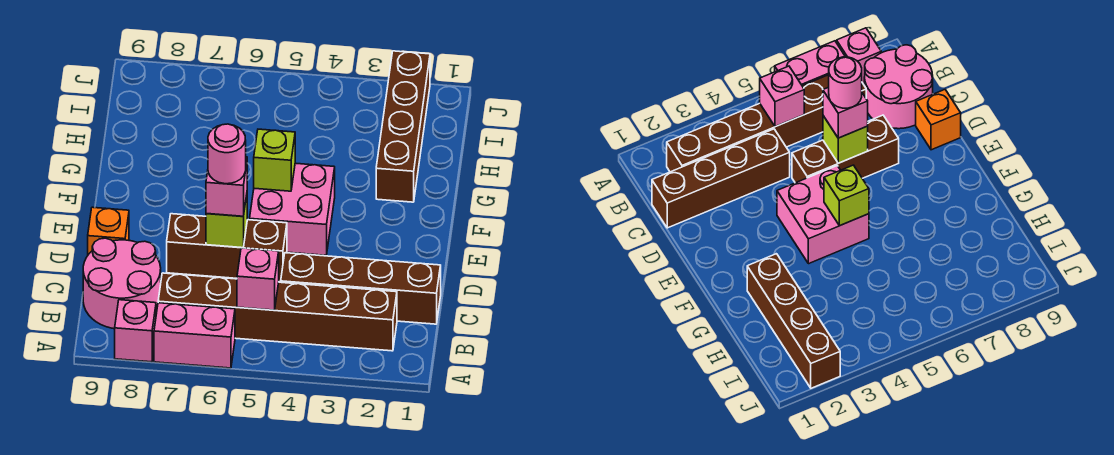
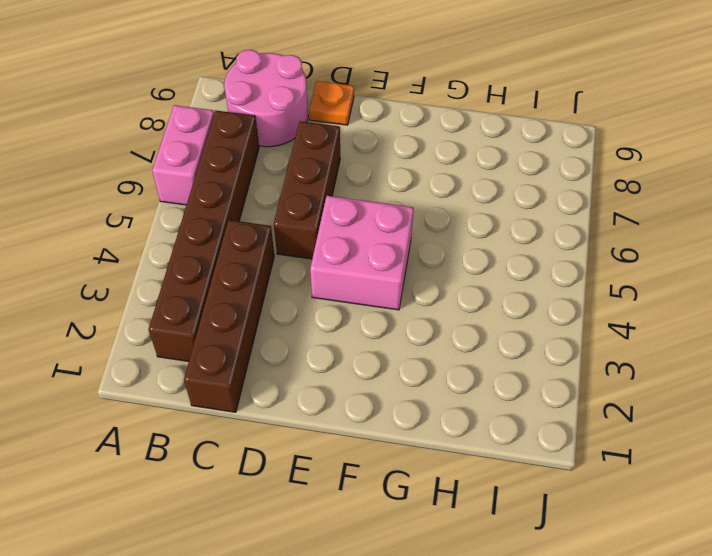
orange 1x1 plate [309,81,354,125] -> orange 1x1 brick [88,207,129,255]
none -> pink 1x1 brick [115,300,156,362]
none -> brown 1x4 brick [376,51,430,202]
none -> pink 1x1 brick [237,248,279,310]

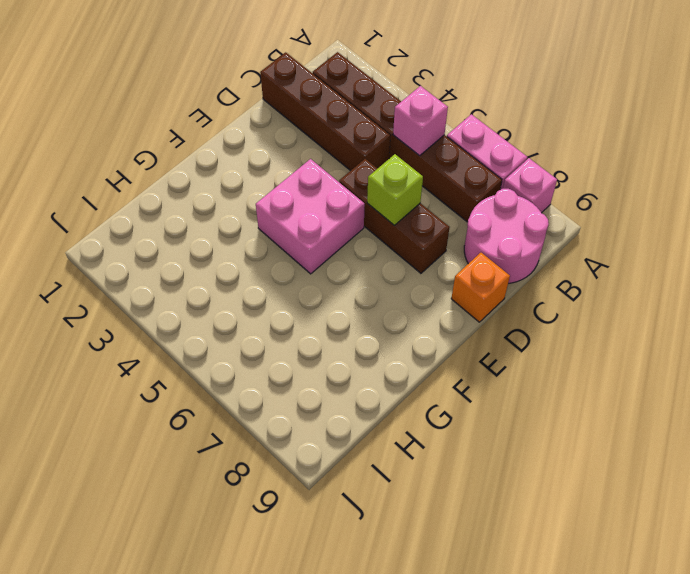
none -> brown 1x4 brick [376,51,430,202]
none -> lime 1x1 brick [254,129,295,191]
none -> pink 1x1 brick [206,157,247,216]

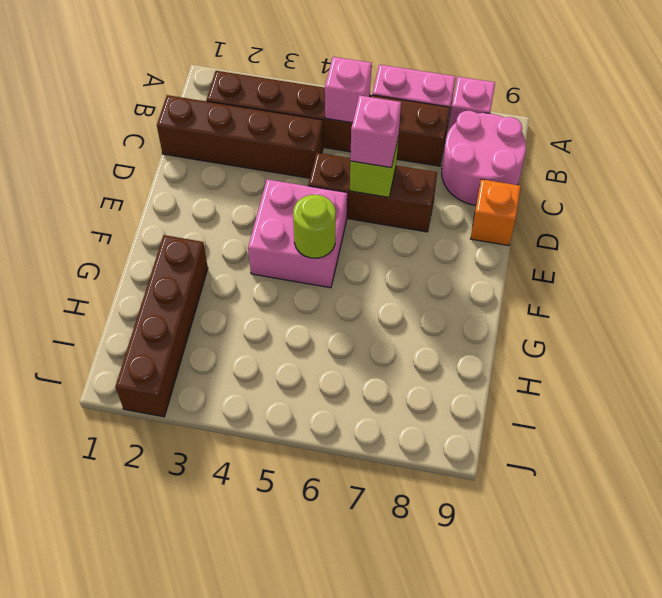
lime 1x1 round brick [293,195,336,258] -> lime 1x1 brick [254,129,295,191]
none -> pink 1x1 round brick [208,124,246,184]

